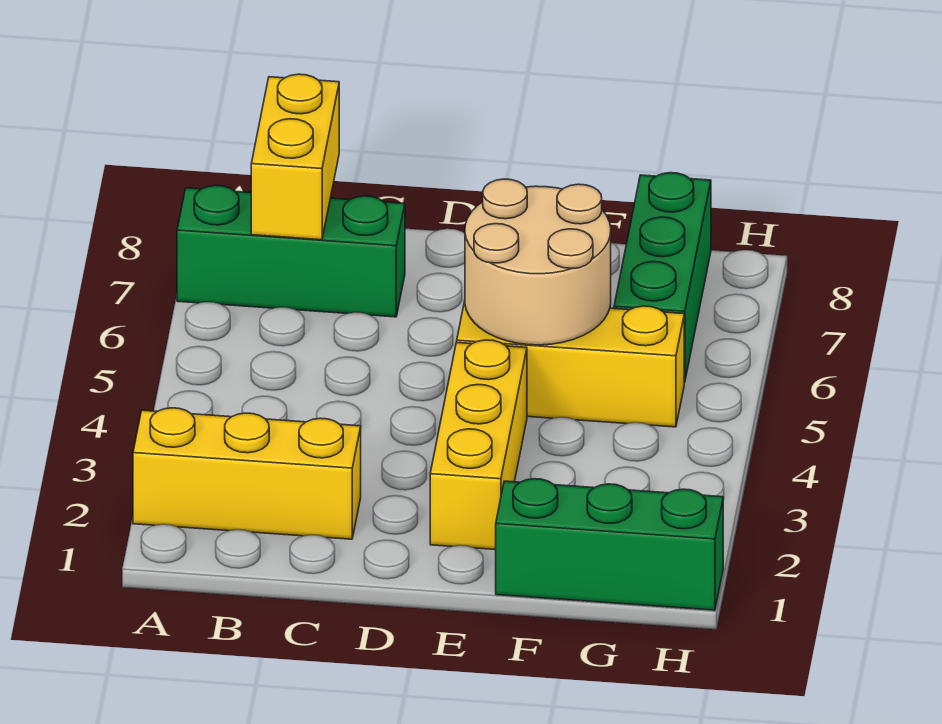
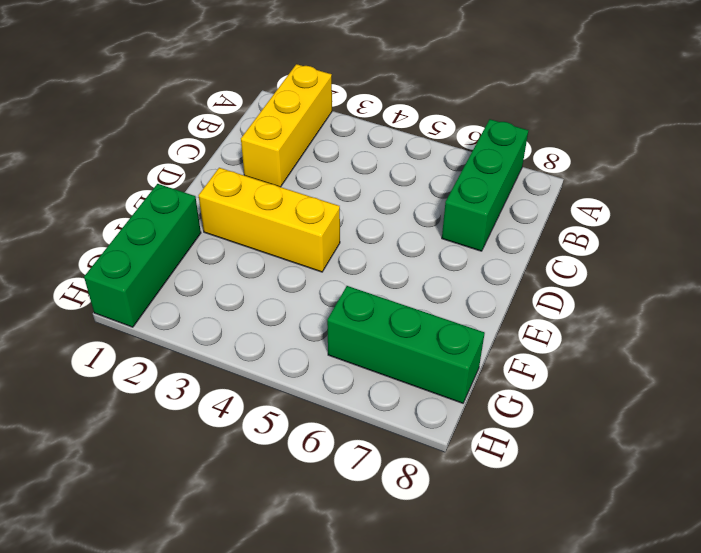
none -> yellow 1x3 brick [457,301,684,427]
none -> yellow 1x2 brick [251,74,339,240]

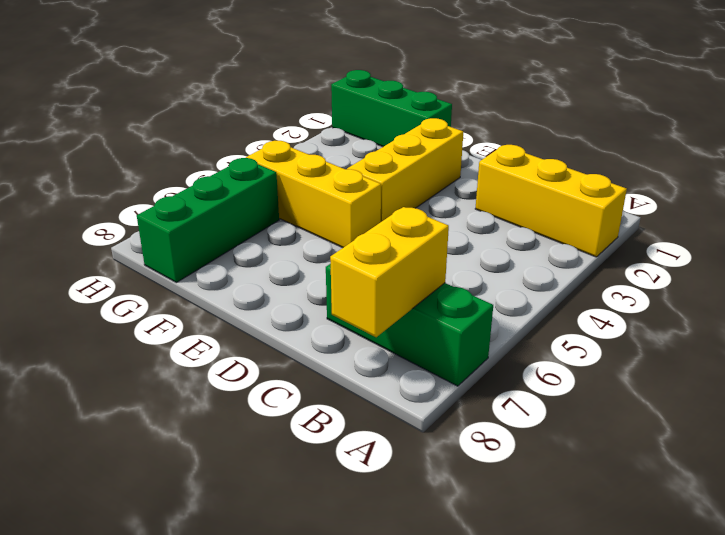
none -> tan 2x2 round brick [465,179,611,345]

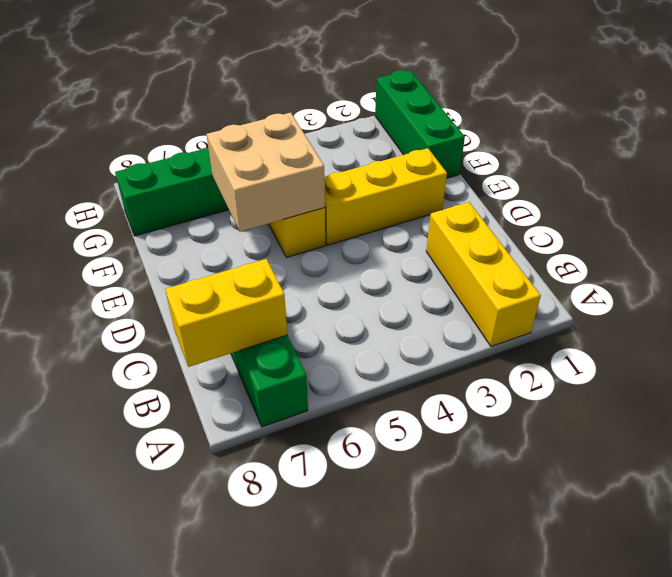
tan 2x2 brick [206,113,325,232] -> tan 2x2 round brick [465,179,611,345]

